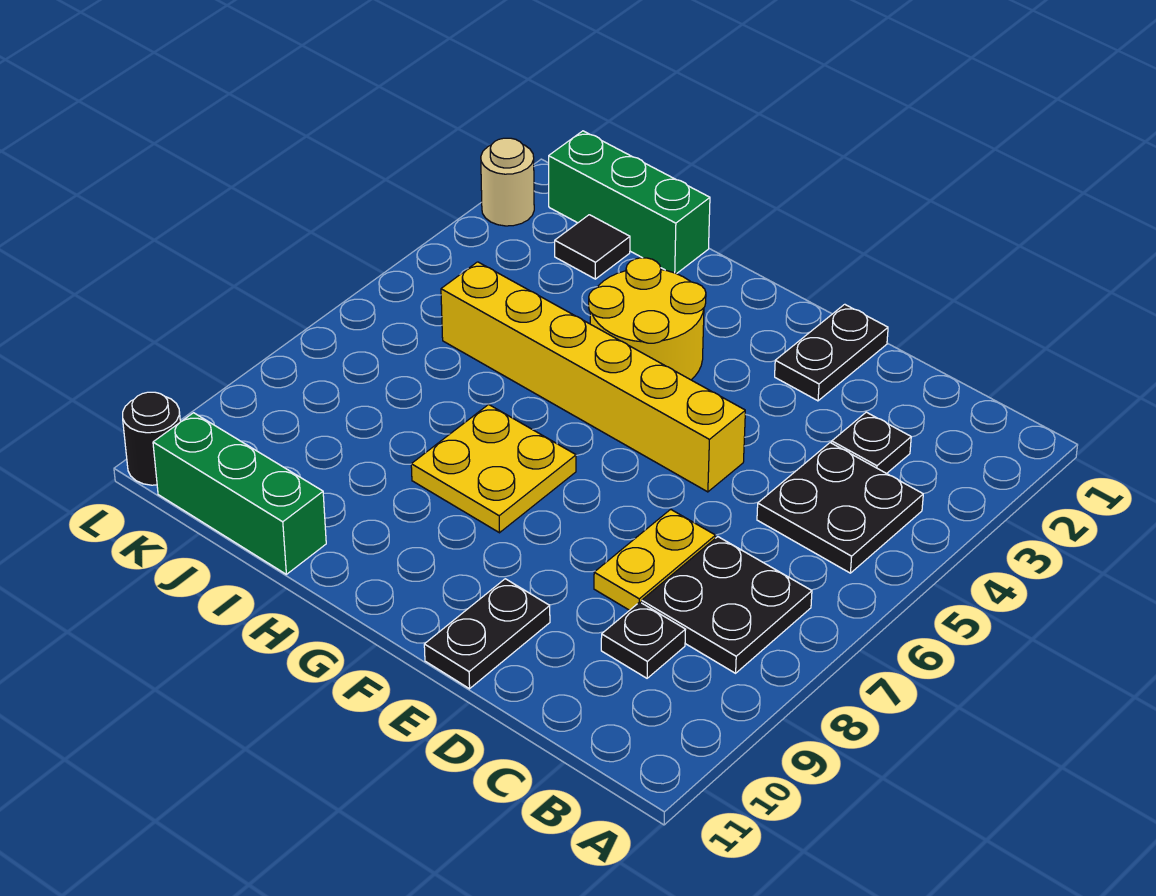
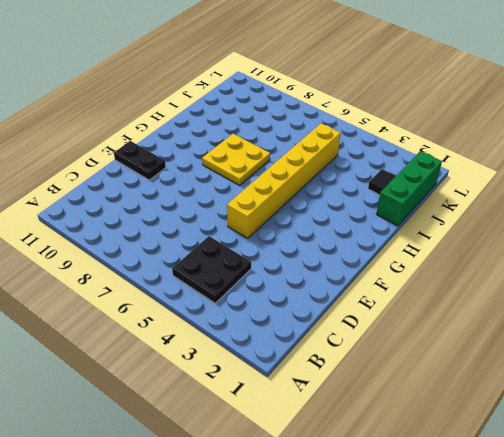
none -> black 2x2 plate [642,537,812,673]
none -> black 1x1 plate [832,412,911,474]
none -> black 1x1 plate [601,602,686,678]

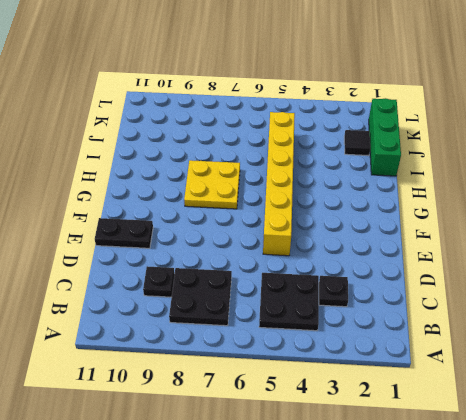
none -> yellow 1x2 plate [594,509,716,610]
none -> black 1x2 plate [775,304,888,401]
none -> yellow 2x2 round brick [589,258,706,380]

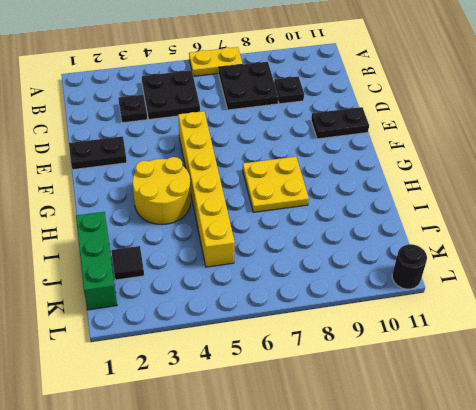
yellow 1x2 plate [189,47,242,77] -> yellow 1x2 plate moved to [594,509,716,610]
none -> green 1x3 brick [153,413,326,574]
none -> tan 1x1 round brick [481,138,534,226]

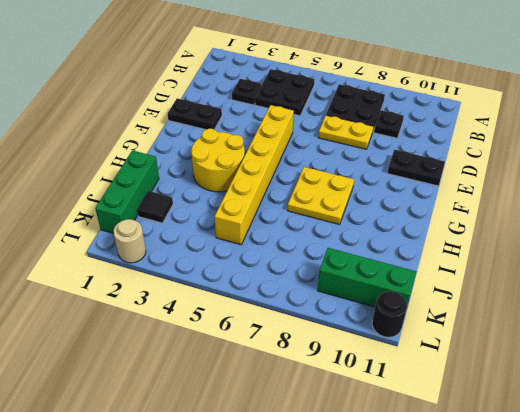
green 1x3 brick [318,248,416,307] -> green 1x3 brick turned to [153,413,326,574]

